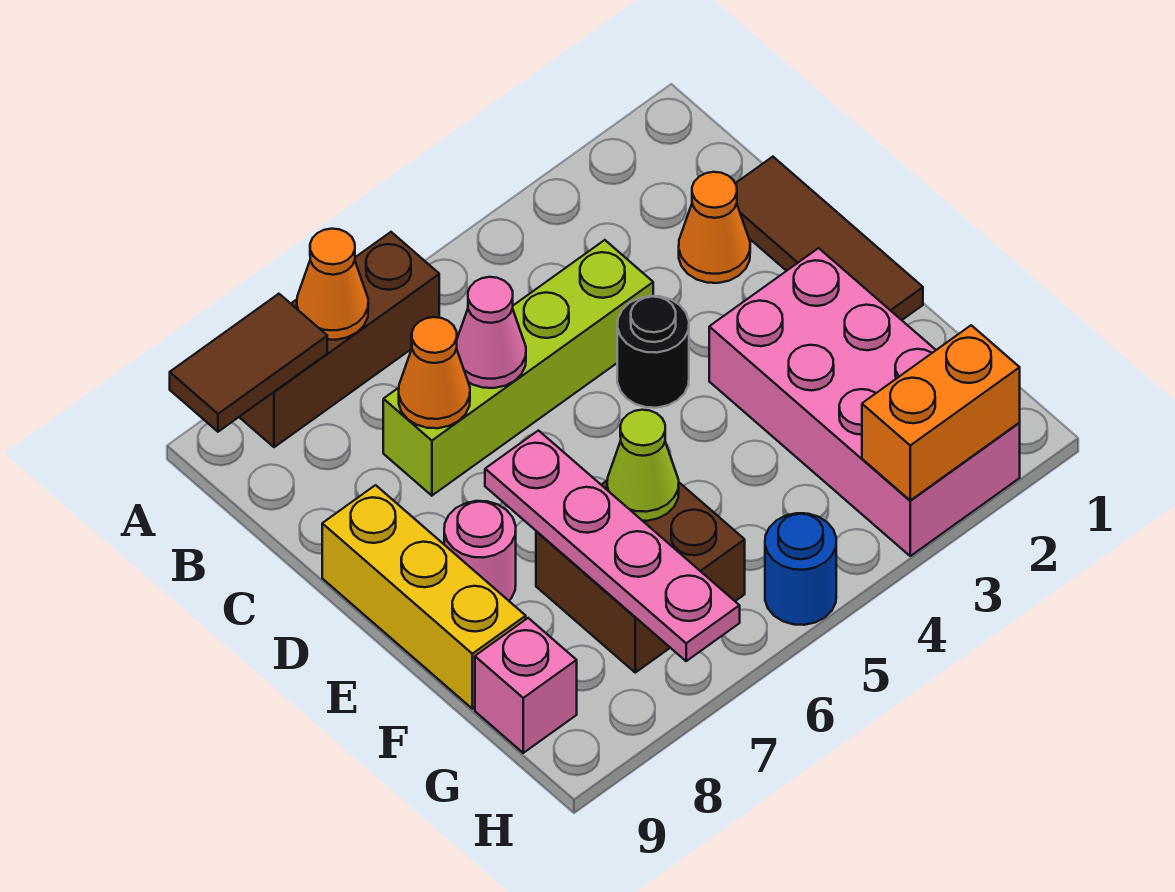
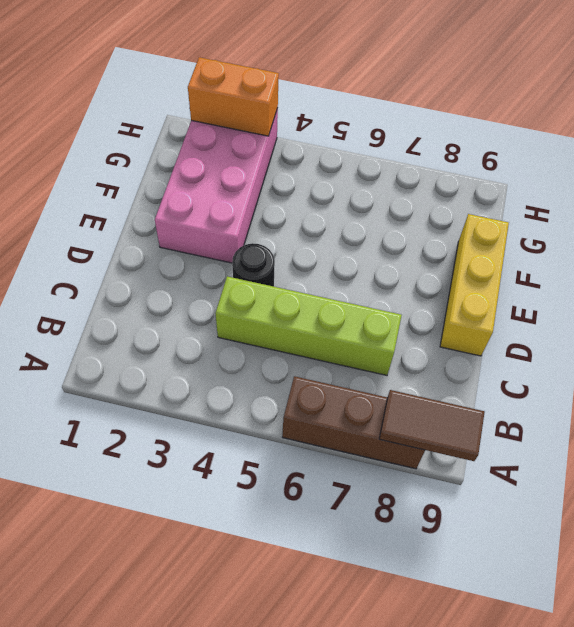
none -> brown 1x3 tile [735,157,923,320]
none -> orange 1x1 cone [679,172,750,283]
none -> pink 1x1 round brick [444,501,516,601]

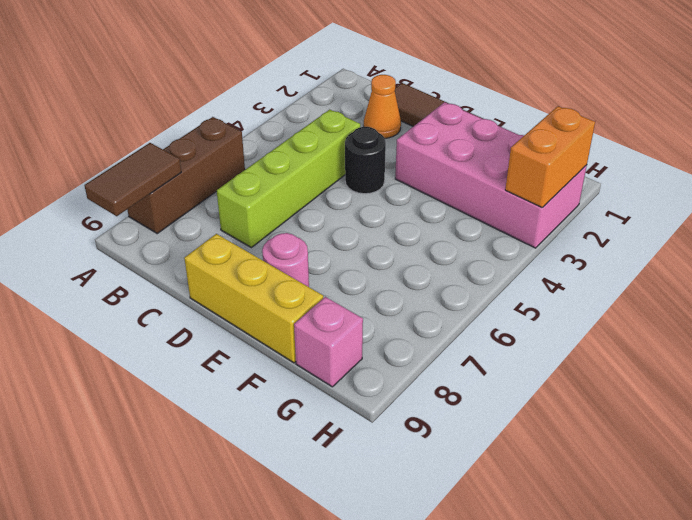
none -> brown 2x2 brick [536,481,745,673]
none -> blue 1x1 round brick [765,513,836,625]
none -> orange 1x1 cone [297,229,368,340]

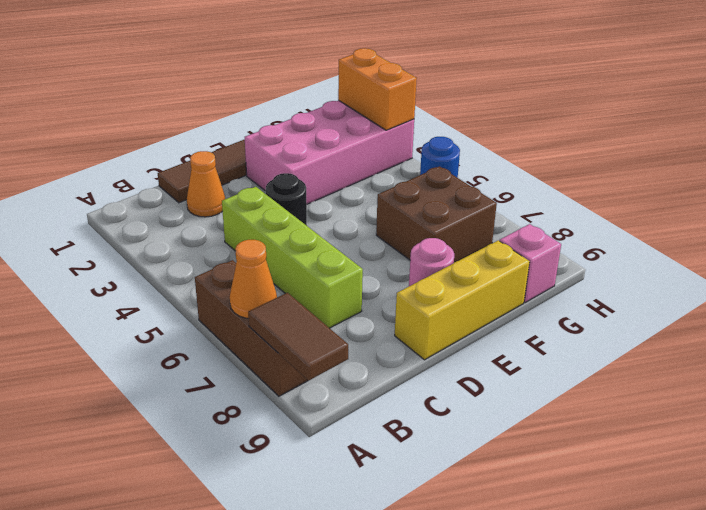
none -> pink 1x1 cone [457,277,526,388]
none -> orange 1x1 cone [399,317,470,428]
none -> pink 1x4 plate [485,431,740,661]

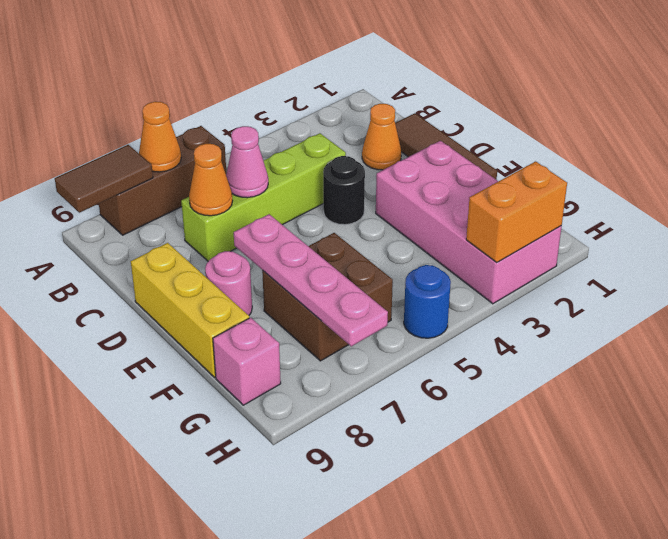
none -> lime 1x1 cone [607,410,679,521]

